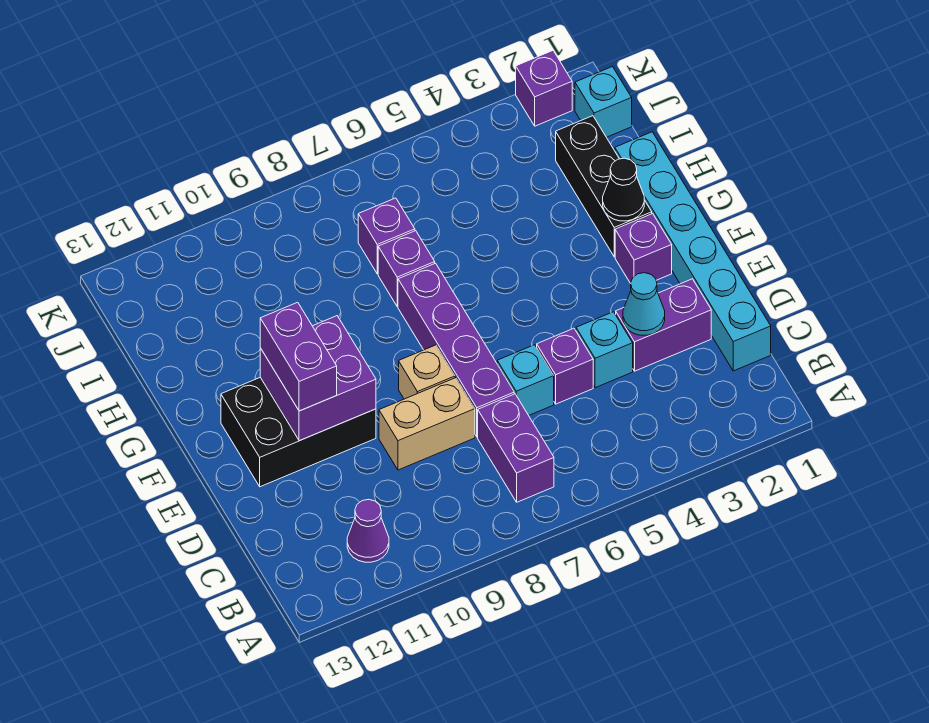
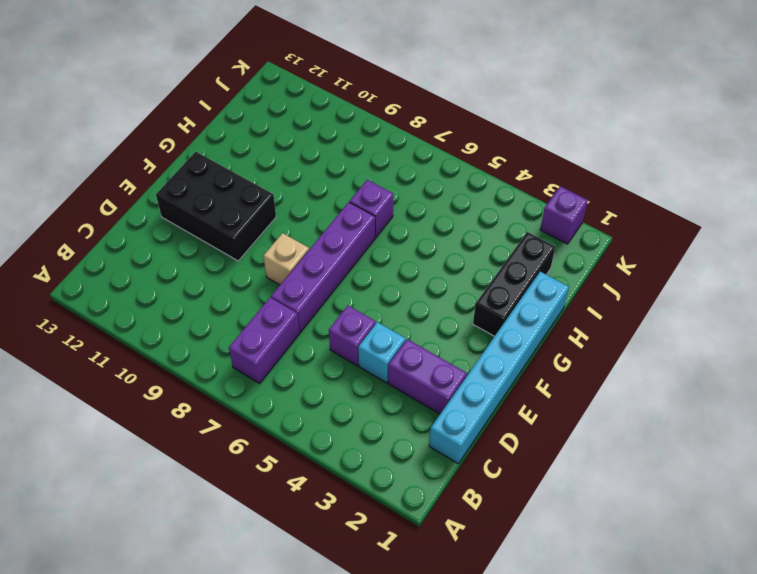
none -> purple 1x1 cone [347,499,389,562]
none -> cyan 1x1 brick [497,345,554,415]
none -> tan 1x2 brick [379,378,475,470]

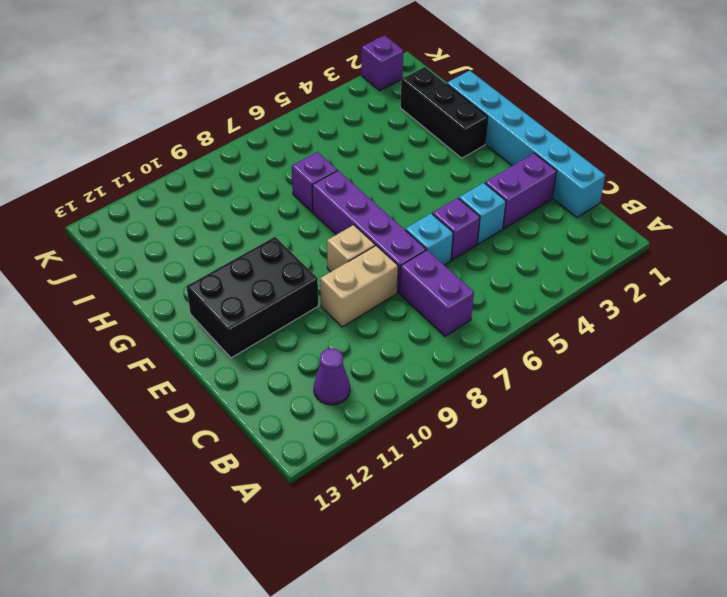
none -> purple 1x1 brick [615,214,672,283]
none -> purple 1x1 brick [358,198,415,274]
none -> cyan 1x1 brick [575,67,632,137]

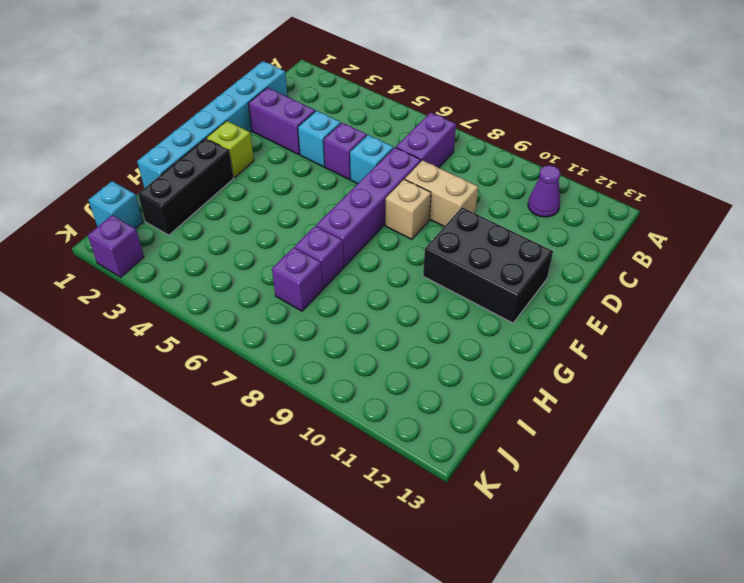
lime 1x1 brick [207,121,254,178] -> purple 1x1 brick [615,214,672,283]
none -> cyan 1x1 cone [623,273,665,335]
none -> purple 2x2 brick [260,316,376,441]
none -> black 1x1 cone [603,158,644,221]

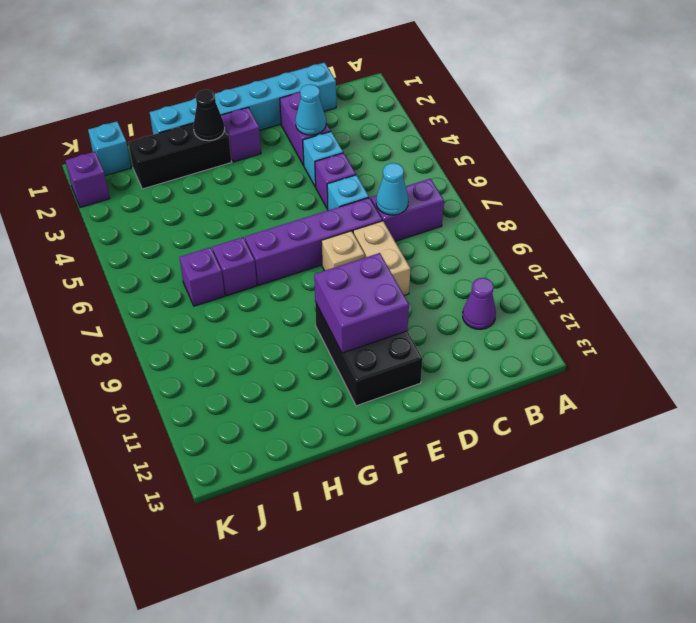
cyan 1x1 cone [376,163,408,215] -> none
none -> purple 1x2 brick [260,302,337,411]

